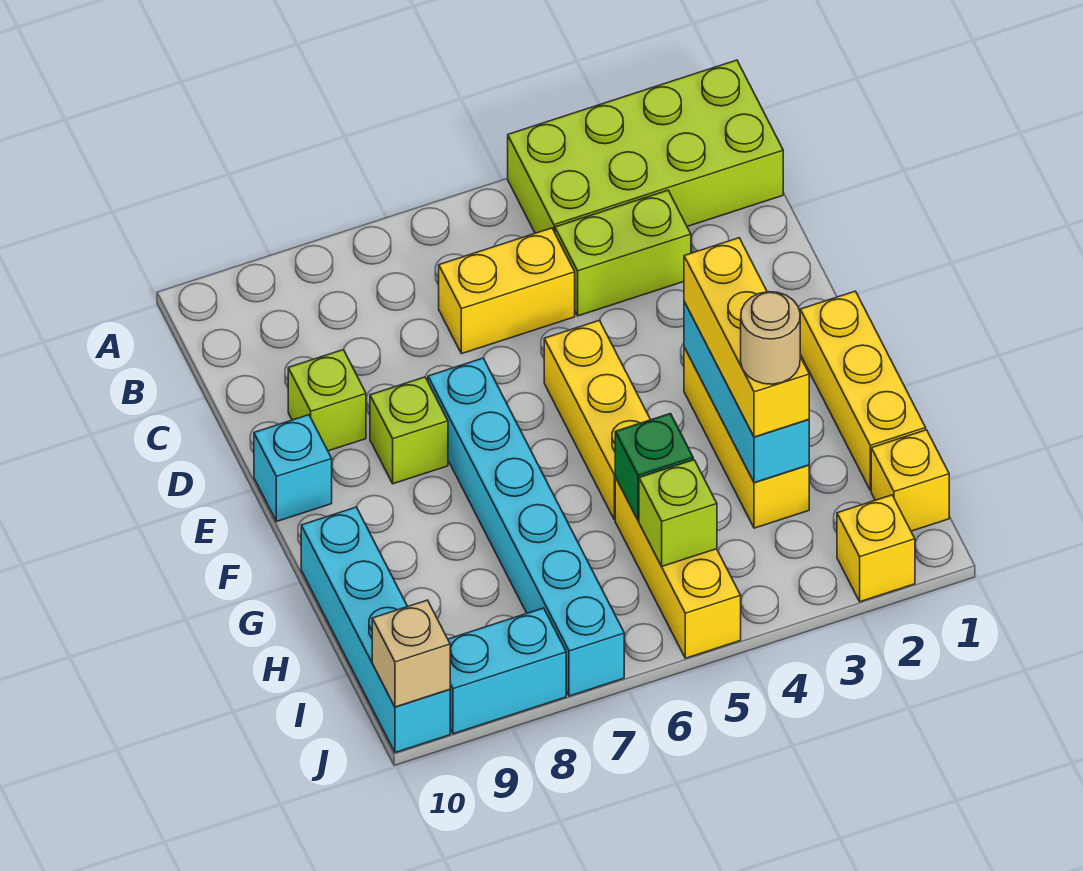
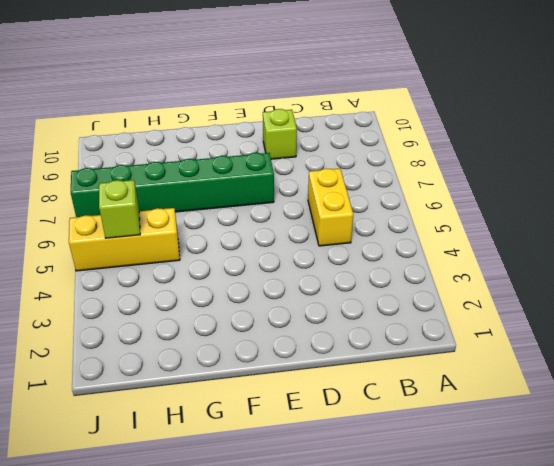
green 1x6 brick [71,153,274,217] -> cyan 1x6 brick [428,358,624,696]
none -> lime 2x4 brick [508,60,783,233]
none -> lime 1x2 brick [555,190,691,316]
none -> yellow 1x3 brick [544,320,650,520]

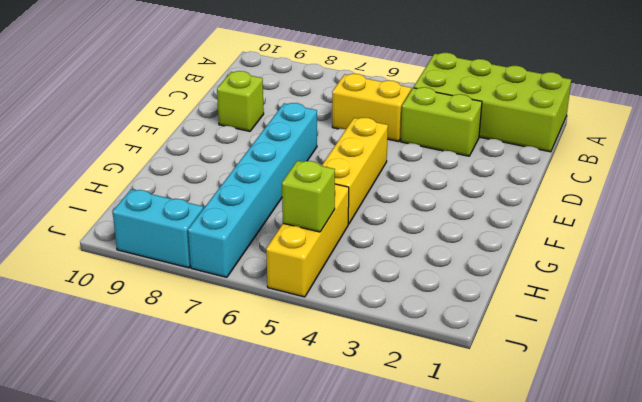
none -> lime 1x1 brick [370,377,448,484]
none -> cyan 1x1 brick [254,415,332,522]
none -> yellow 1x3 brick [800,291,926,490]

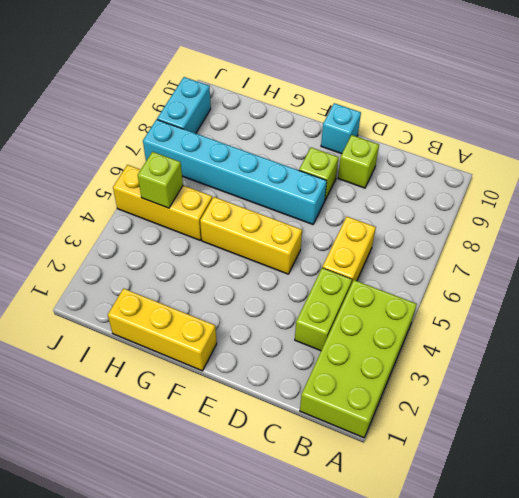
none -> yellow 1x3 brick [684,347,809,528]
none -> cyan 1x4 brick [301,507,450,753]
none -> yellow 1x1 brick [871,430,949,531]

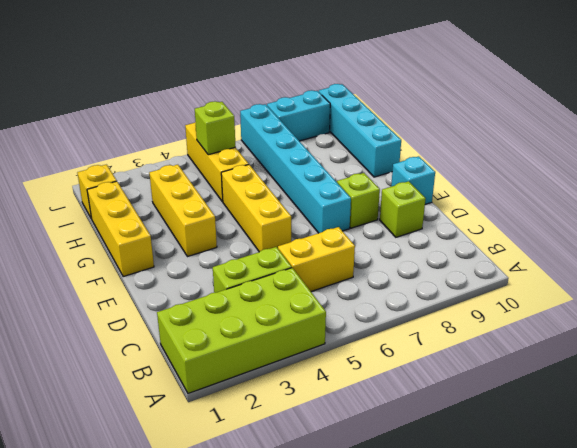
none -> yellow 1x1 brick [837,495,915,602]
none -> cyan 1x3 brick [684,302,809,483]
none -> green 1x1 brick [615,414,693,520]

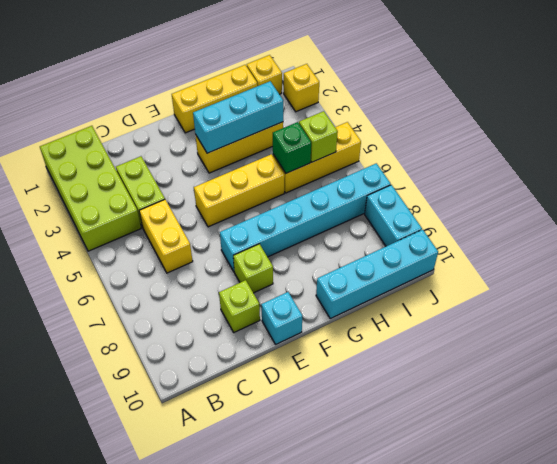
none -> tan 1x1 brick [372,600,450,707]
none -> yellow 1x3 brick [684,238,809,437]
none -> tan 1x1 round brick [741,292,800,384]

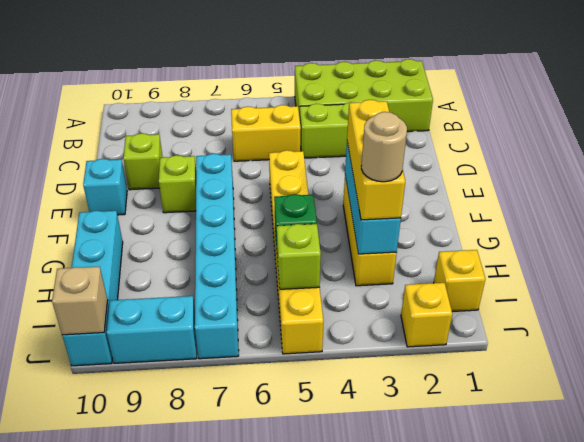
none -> yellow 1x3 brick [800,291,926,490]

